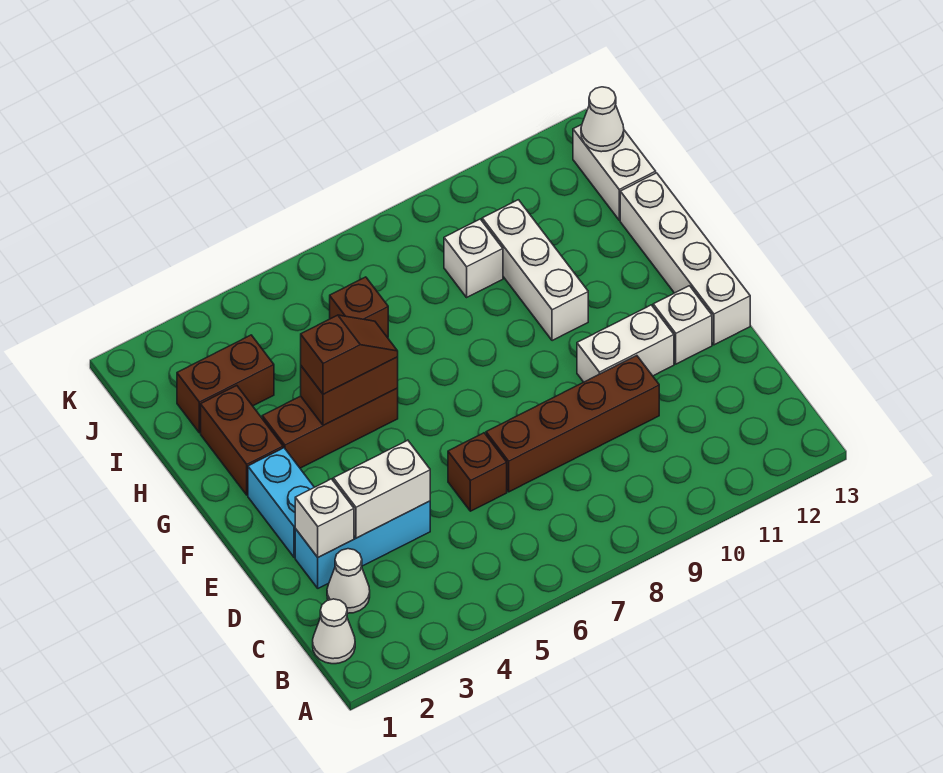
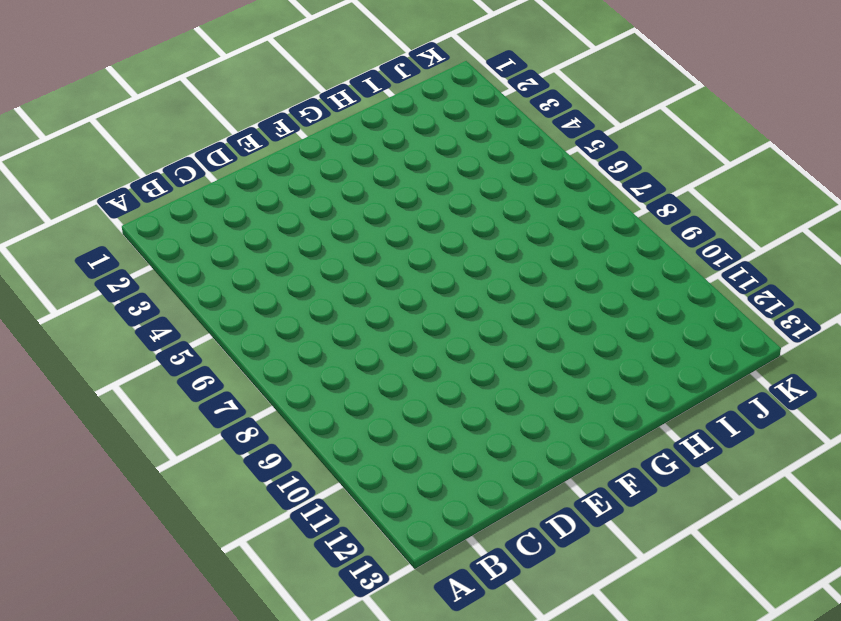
none -> white 1x1 cone [313,599,355,664]
none -> white 1x1 cone [327,549,370,613]
none -> cyan 1x3 brick [295,501,430,588]

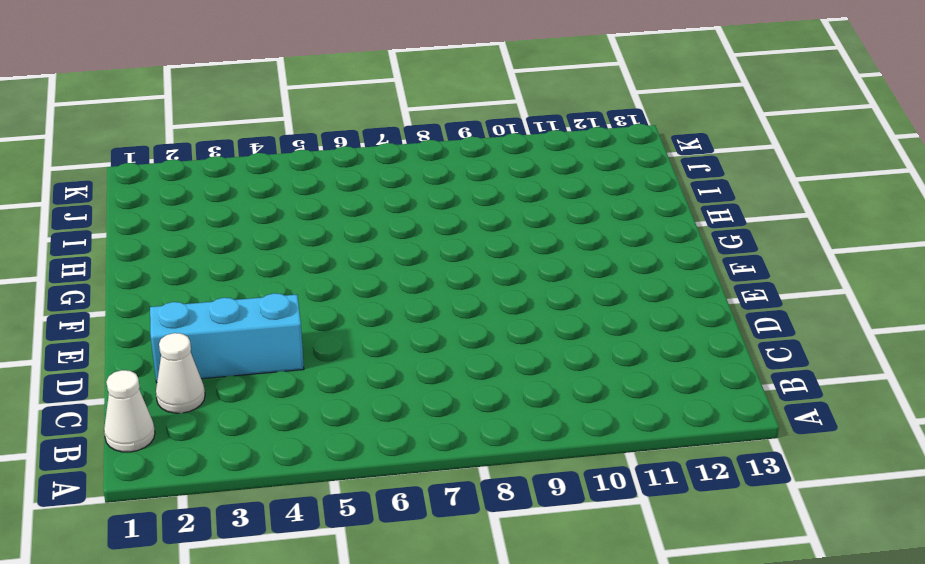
none -> brown 1x1 brick [448,433,507,511]
none -> brown 1x4 brick [486,356,659,492]
none -> cyan 1x2 brick [248,448,314,557]

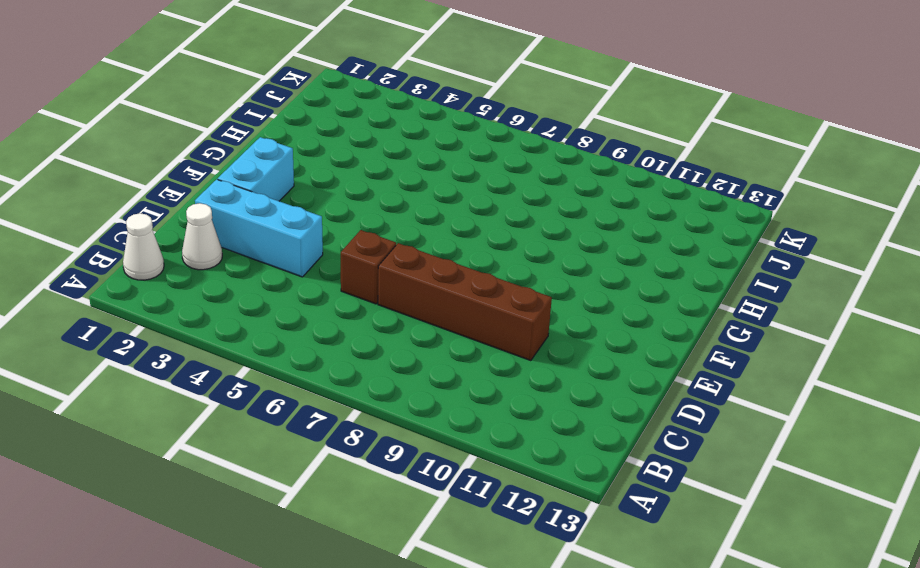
none -> white 1x2 brick [577,305,674,382]
none -> white 1x1 brick [653,286,712,364]
none -> white 1x4 brick [620,173,750,345]

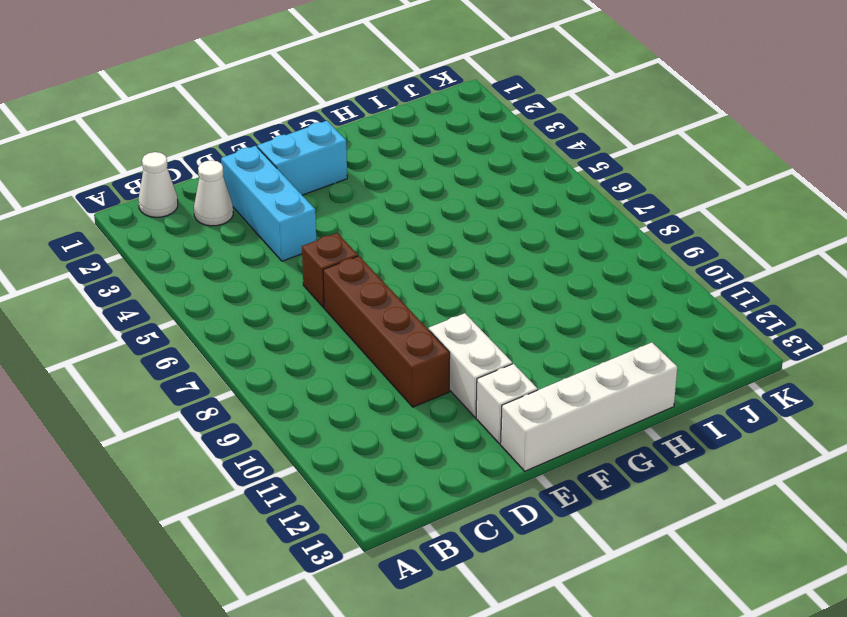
none -> brown 1x2 brick [201,386,283,495]
none -> brown 1x3 brick [262,388,398,468]
none -> white 1x3 brick [482,200,588,341]

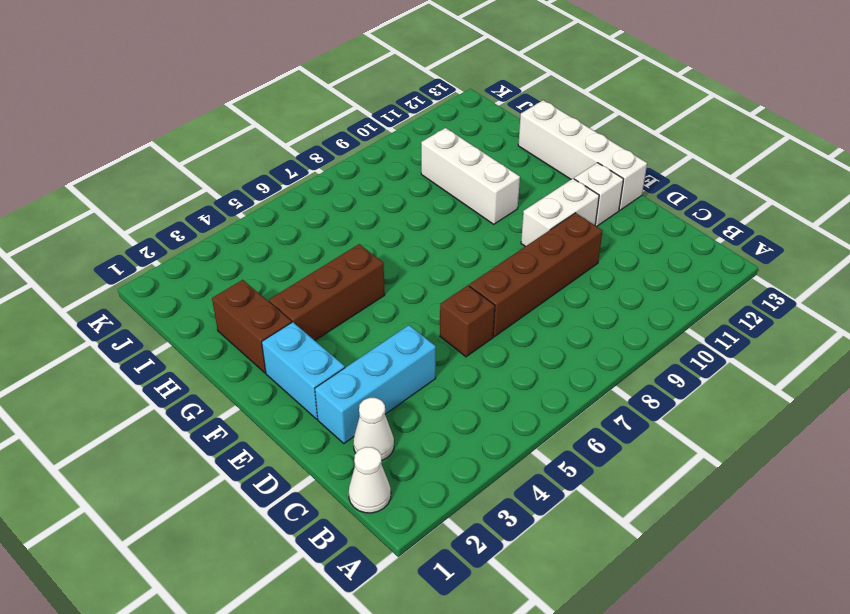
none -> brown 1x2 brick [177,335,274,433]
none -> brown 1x1 brick [330,277,388,338]
none -> white 1x1 brick [444,219,503,297]

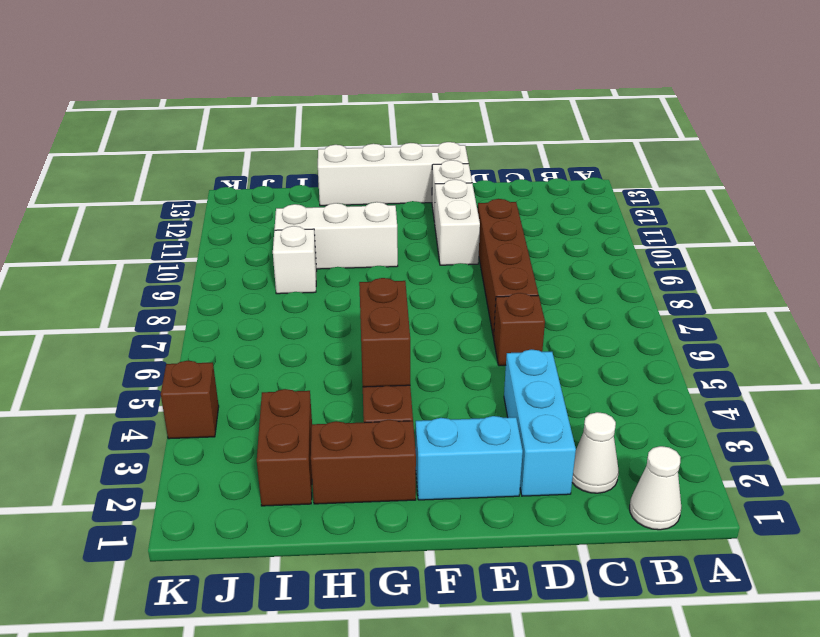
brown 1x1 brick [161,361,219,439] -> brown 1x1 brick moved to [330,277,388,338]
none -> white 1x2 brick [573,125,656,220]
none -> white 1x1 brick [295,479,354,557]
none -> white 1x2 brick [333,440,430,538]

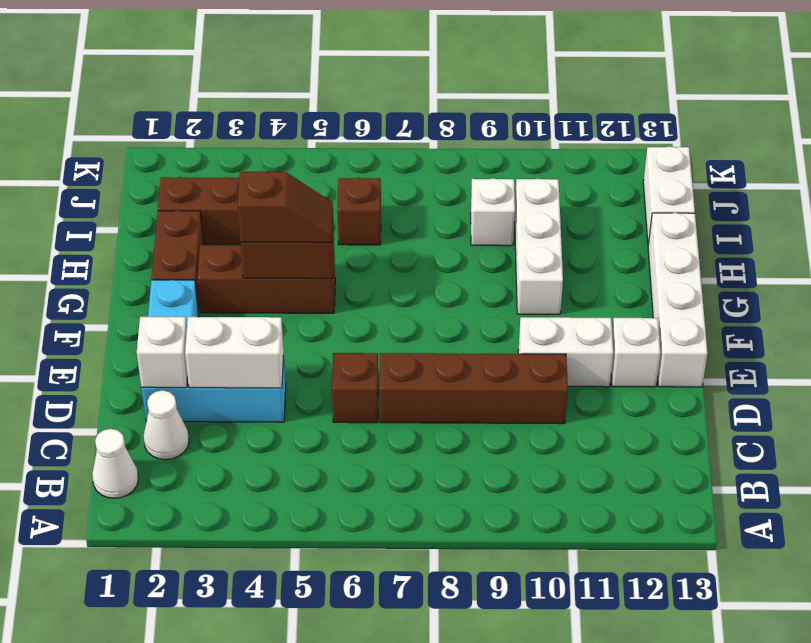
none -> white 1x1 cone [581,87,624,152]

